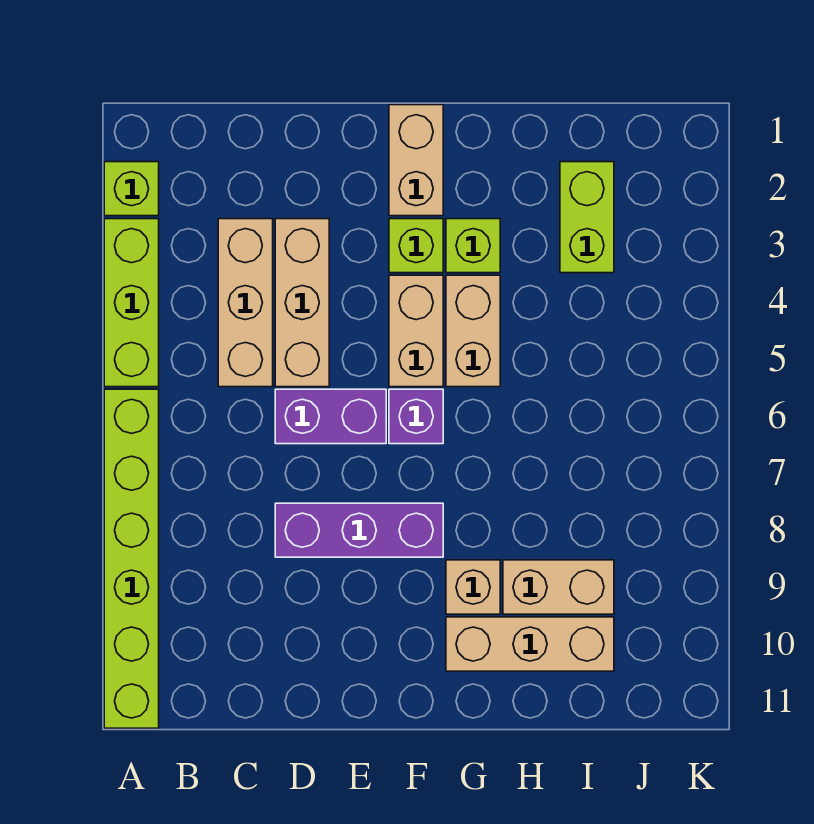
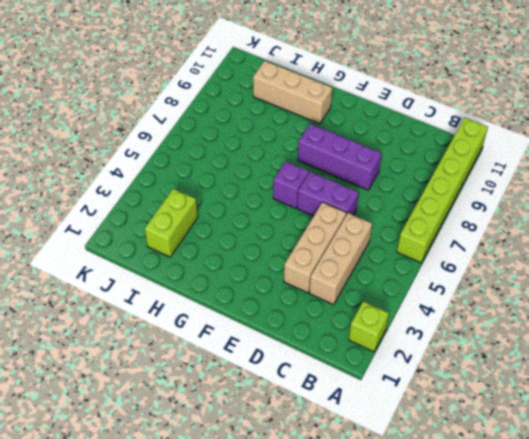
none -> lime 1x3 brick [104,219,159,387]
none -> tan 1x2 brick [389,105,443,216]
none -> lime 1x1 brick [389,219,443,273]

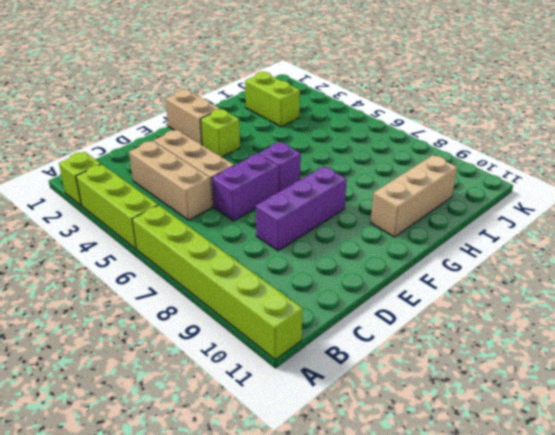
none -> tan 1x2 brick [389,275,443,387]
none -> lime 1x1 brick [446,219,500,273]
none -> tan 1x2 brick [446,275,500,387]

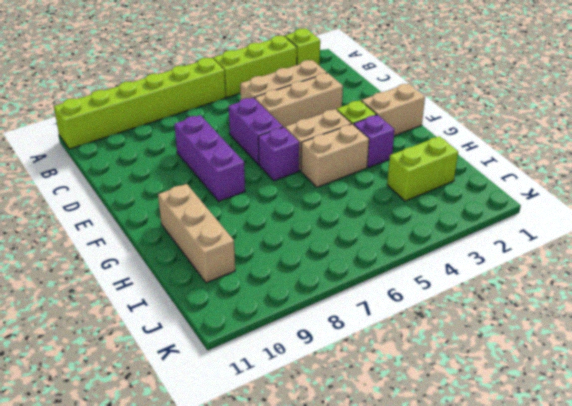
purple 1x1 brick [354,115,395,167] -> lime 1x1 brick [446,219,500,273]
none -> tan 1x1 brick [446,560,500,614]
none -> tan 1x2 brick [503,560,614,614]

